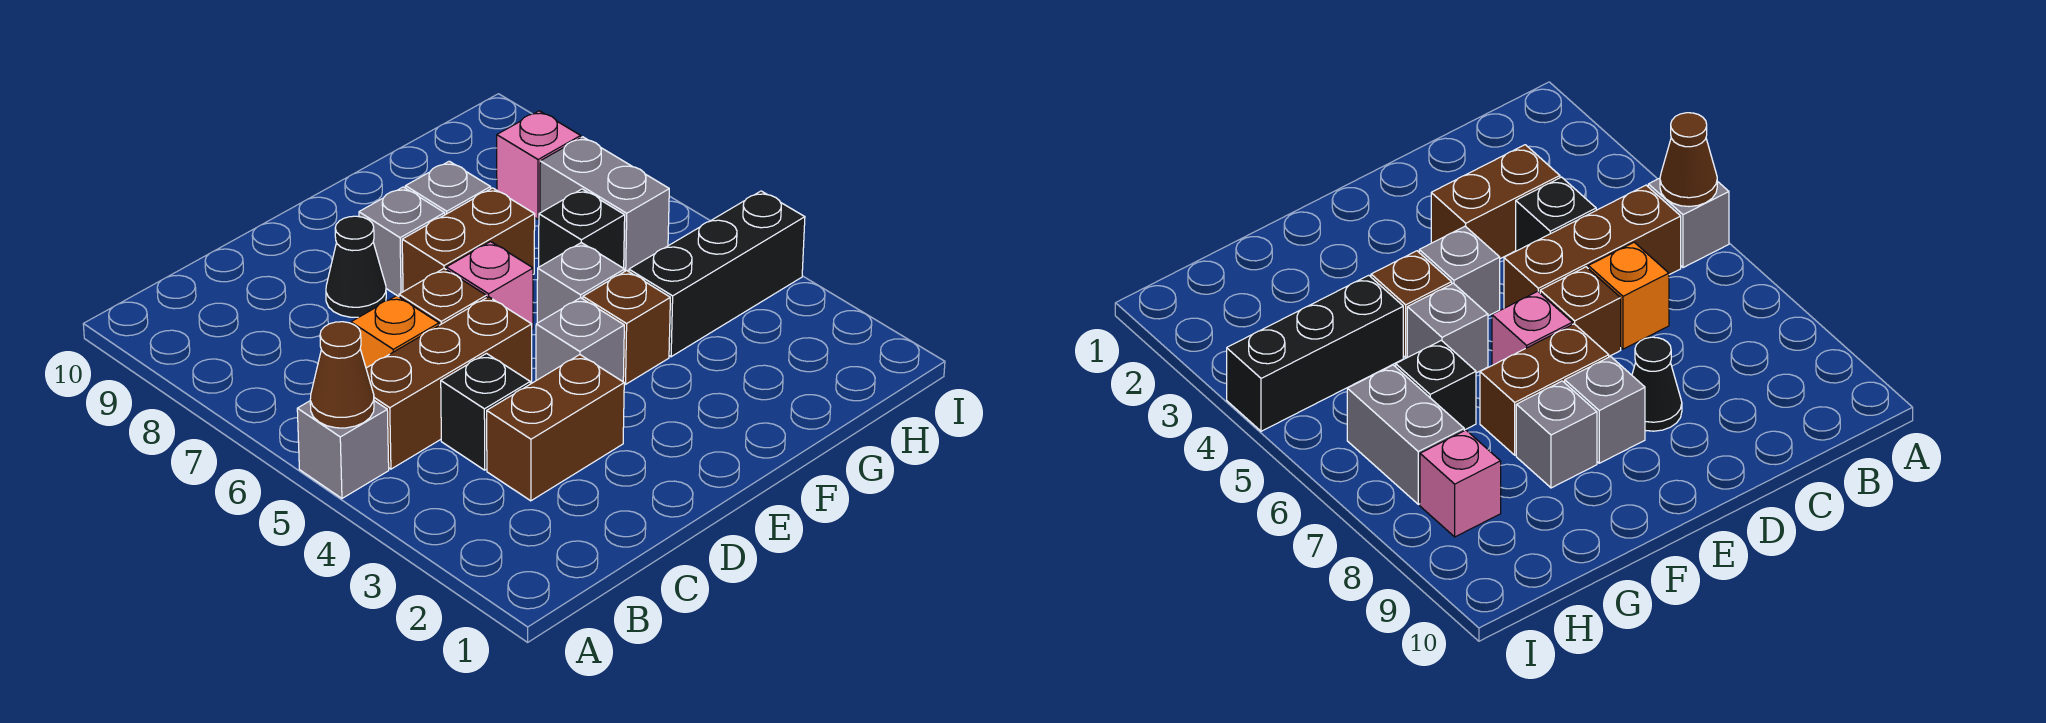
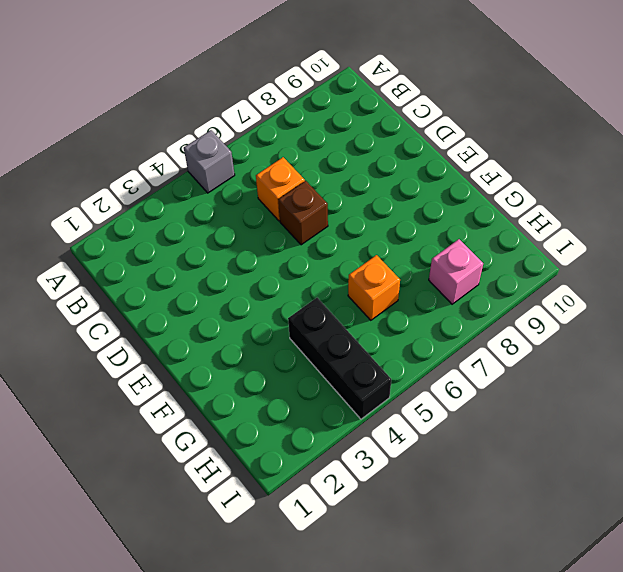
orange 1x1 brick [348,255,400,320] -> black 1x1 brick [539,189,625,268]
none -> brown 1x3 brick [366,297,532,469]
none -> brown 1x2 brick [487,355,624,501]
none -> black 1x1 brick [441,354,530,470]

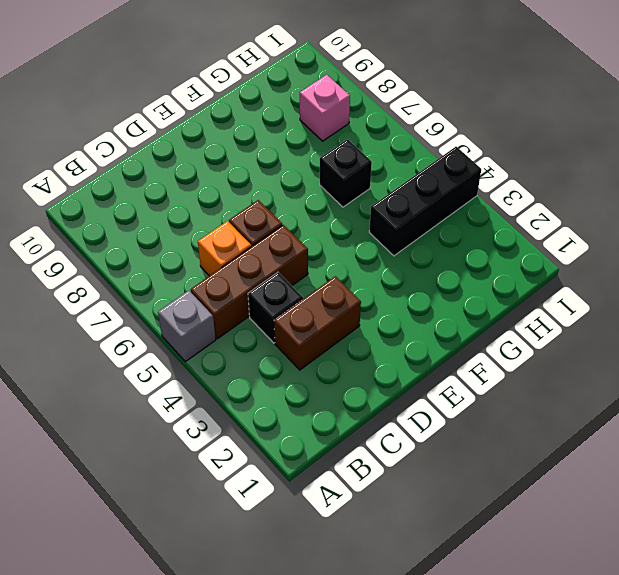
none -> black 1x1 cone [326,216,386,317]
none -> grey 1x1 brick [536,298,624,381]
none -> pink 1x1 brick [446,242,533,329]

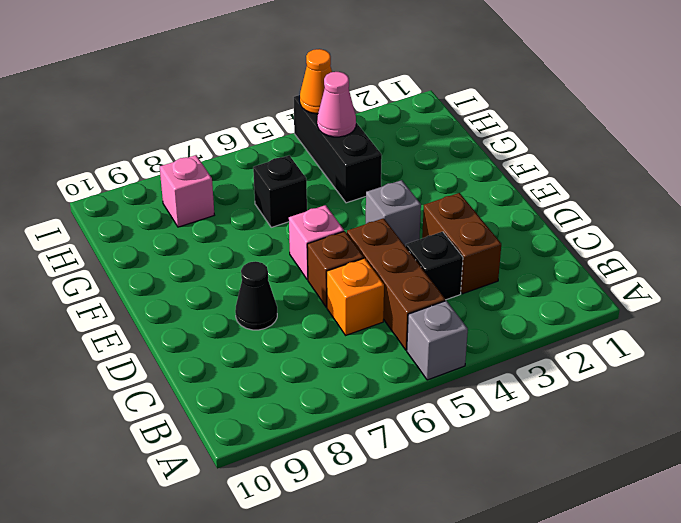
pink 1x1 cone [317,72,356,137] -> none
orange 1x1 cone [300,49,332,114] -> none
none -> brown 1x2 brick [402,188,535,292]
none -> grey 1x1 brick [359,187,445,297]
none -> brown 1x1 brick [583,271,670,384]

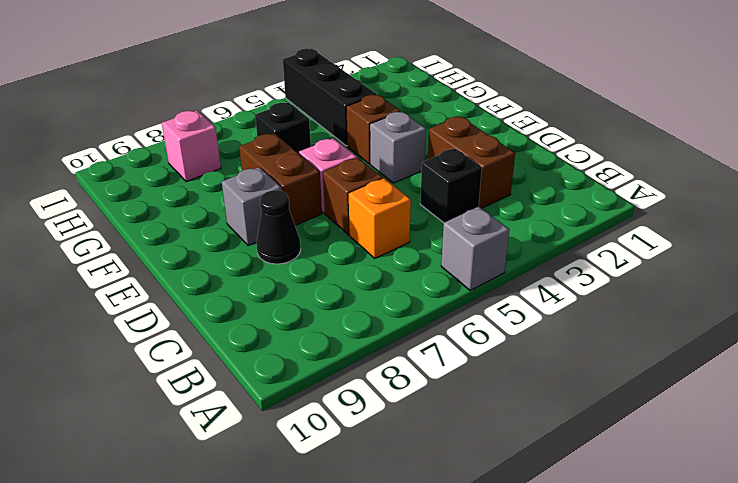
none -> brown 1x3 brick [366,297,532,469]
none -> grey 1x1 brick [537,243,625,323]
none -> grey 1x1 brick [405,161,491,215]

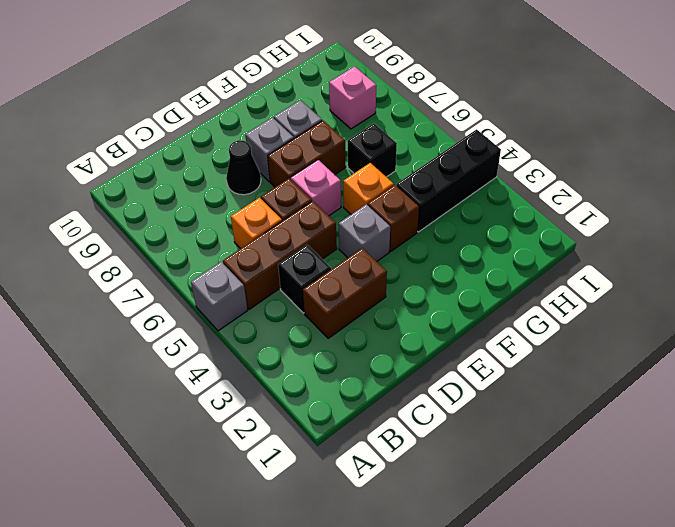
orange 1x1 brick [343,163,394,214] -> grey 1x1 brick [537,243,625,323]
none -> grey 1x2 brick [540,137,669,272]
none -> brown 1x1 cone [310,322,374,428]

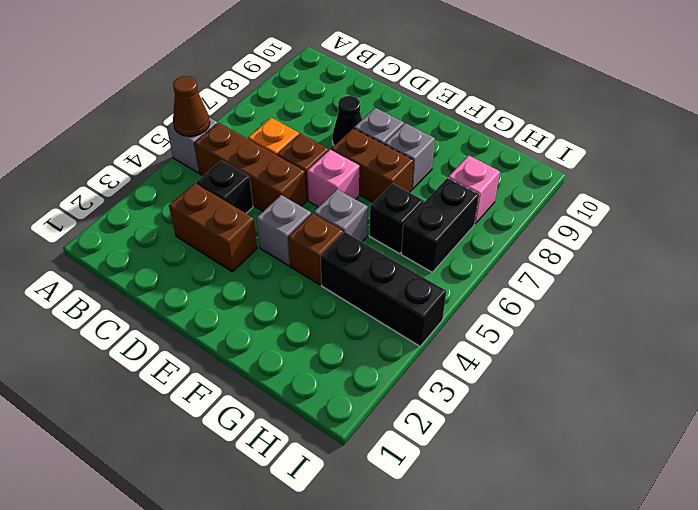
black 1x2 brick [401,178,479,272] -> grey 1x2 brick [540,137,669,272]

